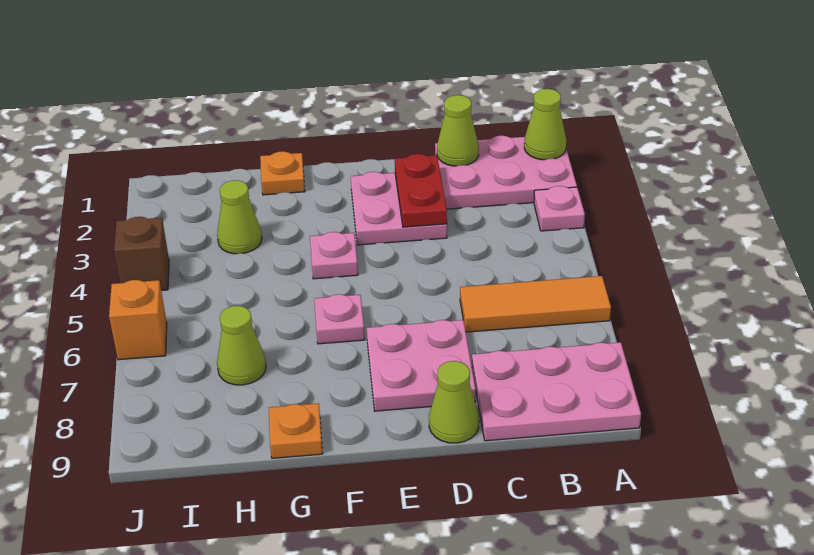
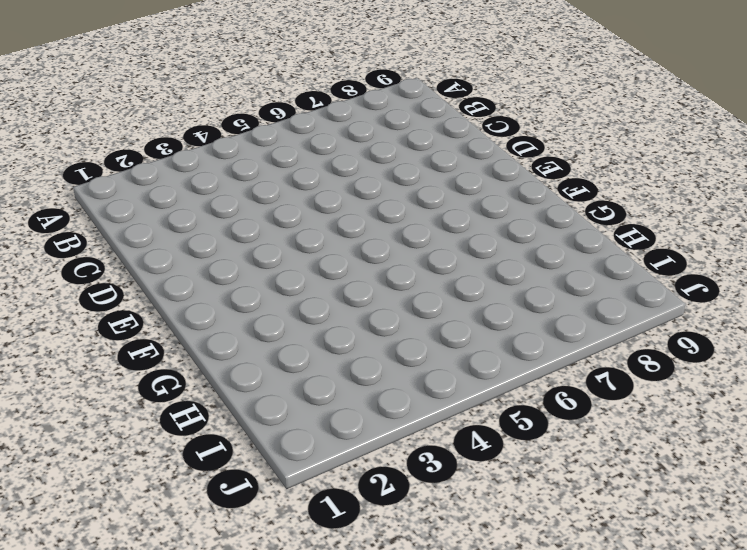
none -> pink 2x3 plate [435,136,577,209]
none -> pink 1x1 plate [534,186,585,231]
none -> orange 1x3 tile [460,276,611,332]

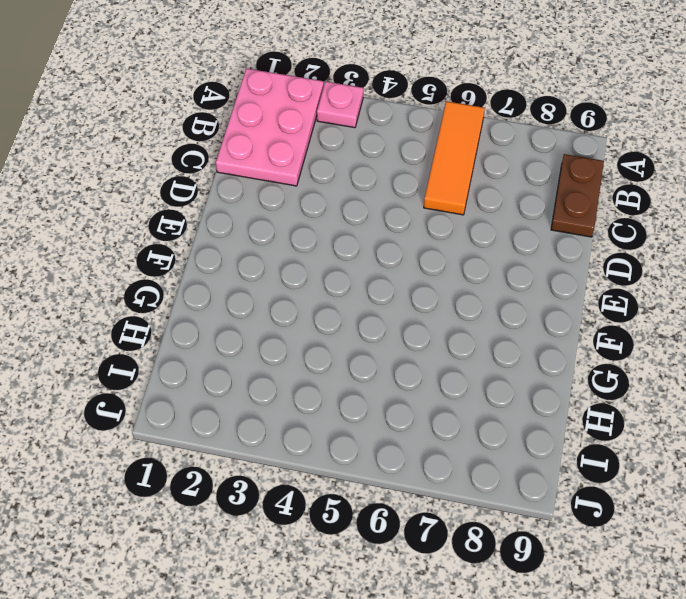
brown 1x2 plate [551,154,604,237] -> pink 2x3 plate [472,342,641,441]
none -> pink 2x2 plate [351,172,447,245]
none -> pink 2x2 plate [367,320,476,411]
none -> lime 1x1 cone [429,361,479,443]

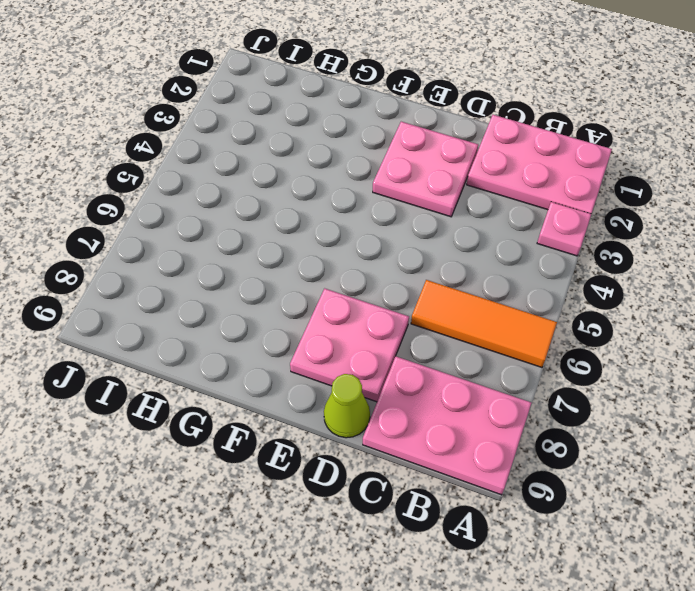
none -> pink 1x1 plate [310,232,358,279]
none -> pink 1x1 plate [314,294,365,344]
none -> orange 1x1 plate [260,151,305,195]

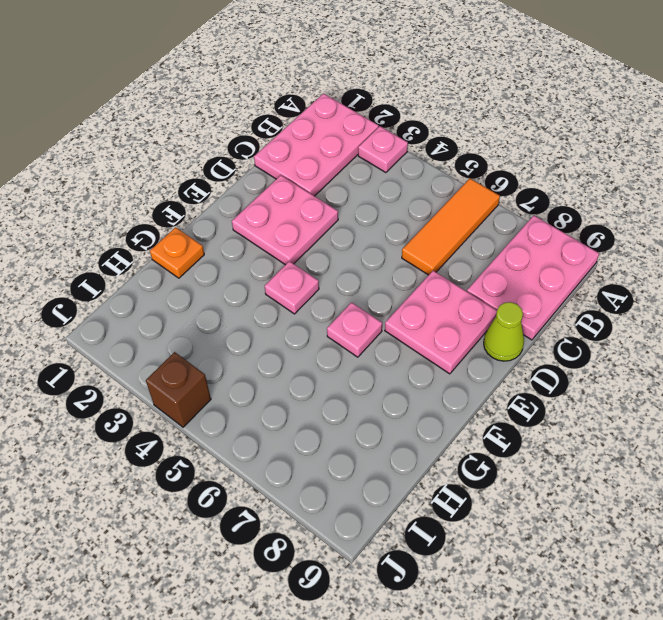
none -> orange 1x1 plate [269,403,323,458]
none -> lime 1x1 cone [217,180,262,254]
none -> lime 1x1 cone [217,306,266,385]

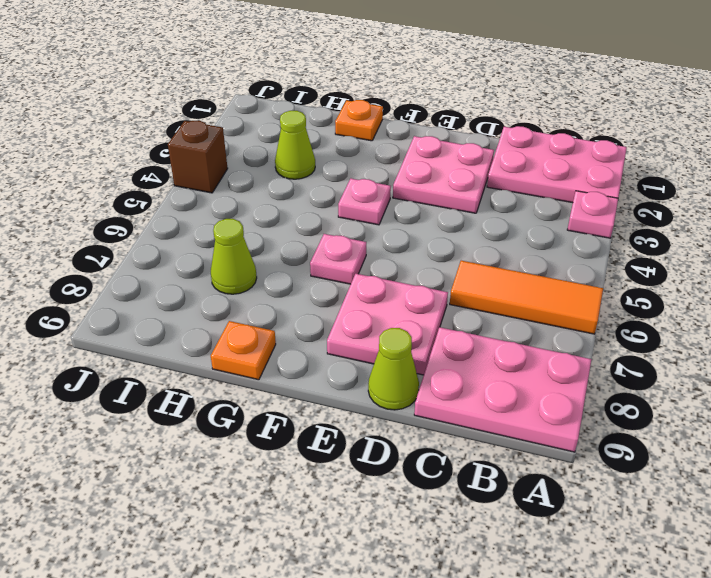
none -> orange 1x1 brick [109,280,167,360]
none -> lime 1x1 cone [524,89,566,160]
none -> lime 1x1 cone [437,95,479,166]

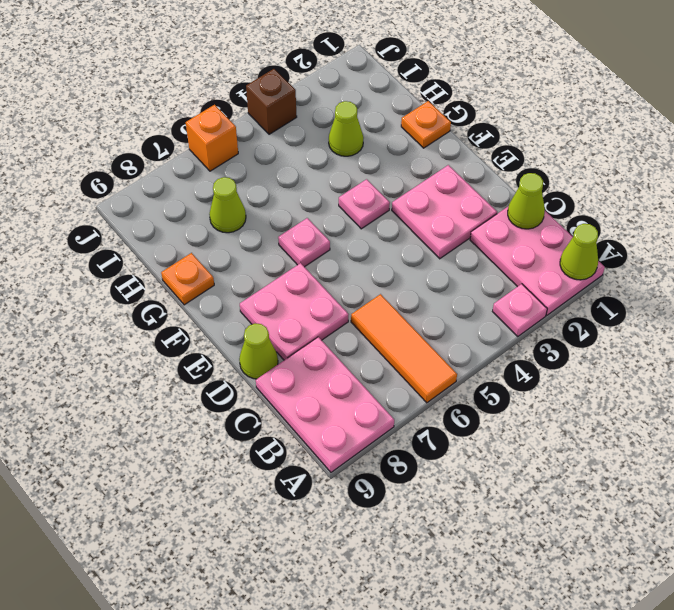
none -> red 1x2 plate [395,154,447,227]

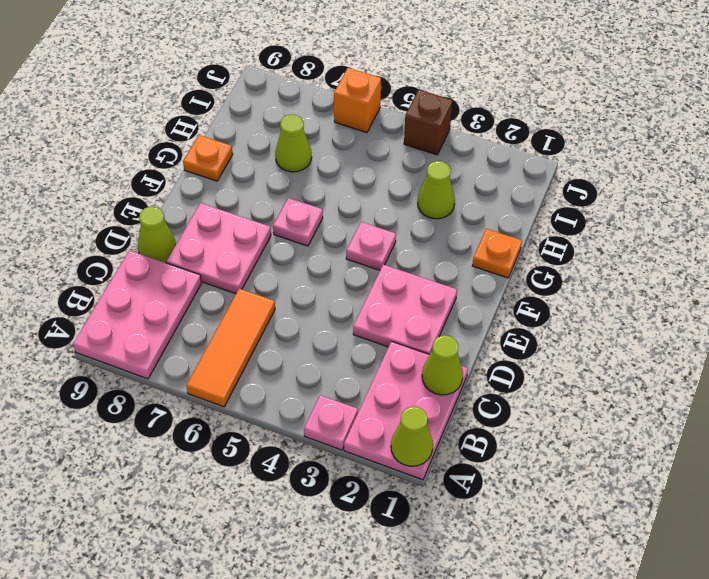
none -> red 1x2 plate [395,154,447,227]

